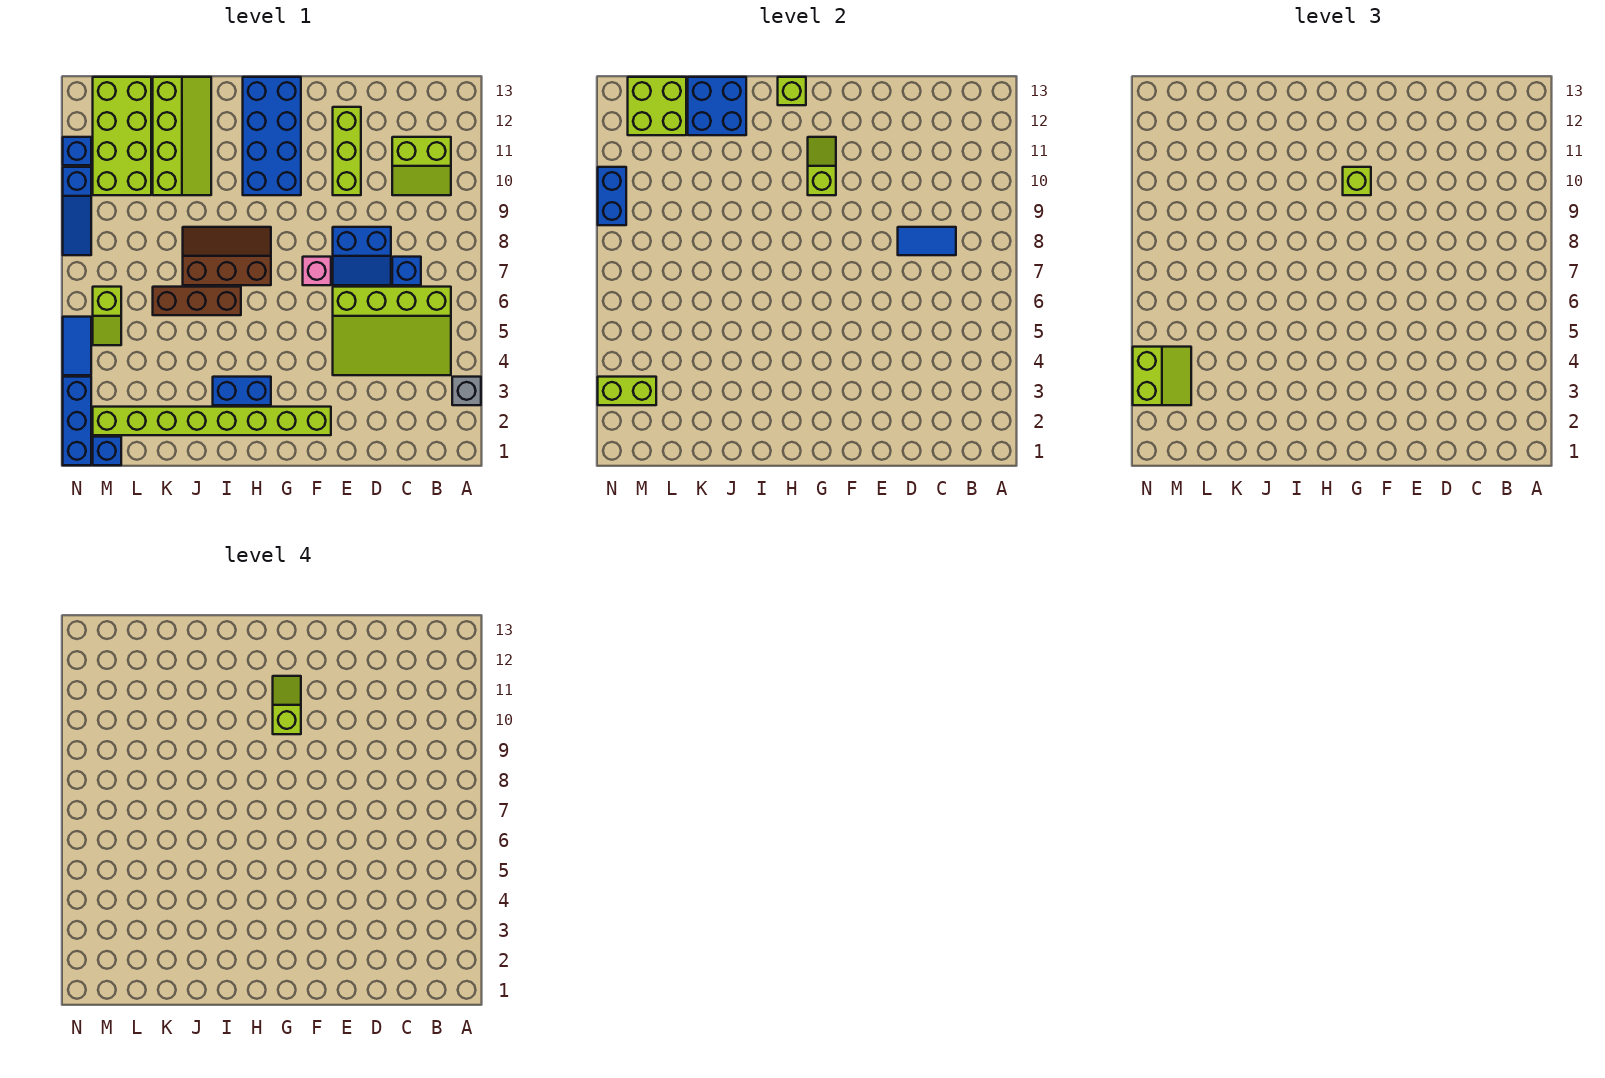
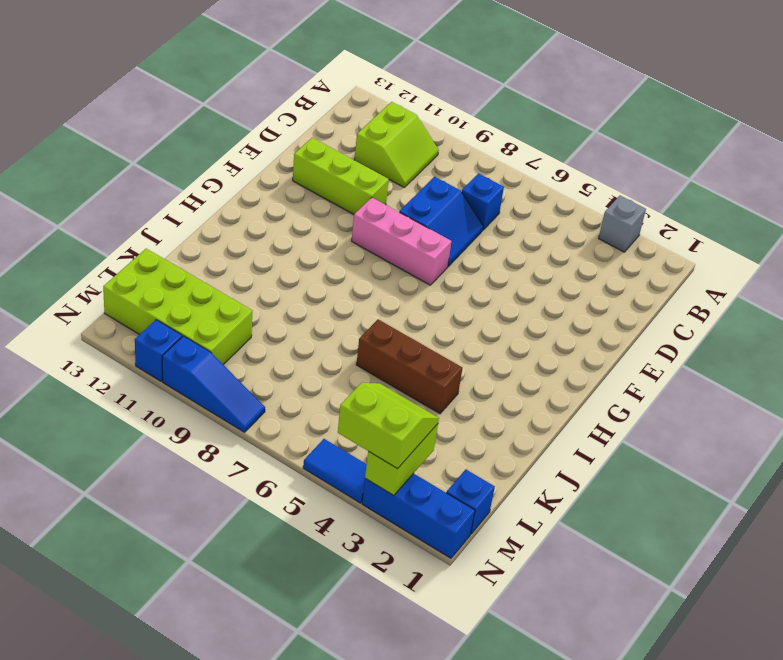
pink 1x3 brick [352,198,452,285] -> pink 1x1 brick [303,257,331,285]
brown 1x3 brick [356,319,462,414] -> brown 1x3 brick turned to [153,287,241,315]
none -> lime 3x4 slope [333,287,451,375]
none -> lime 1x8 brick [93,407,331,435]
none -> blue 2x4 brick [243,77,301,195]
none -> blue 1x2 brick [213,377,271,405]

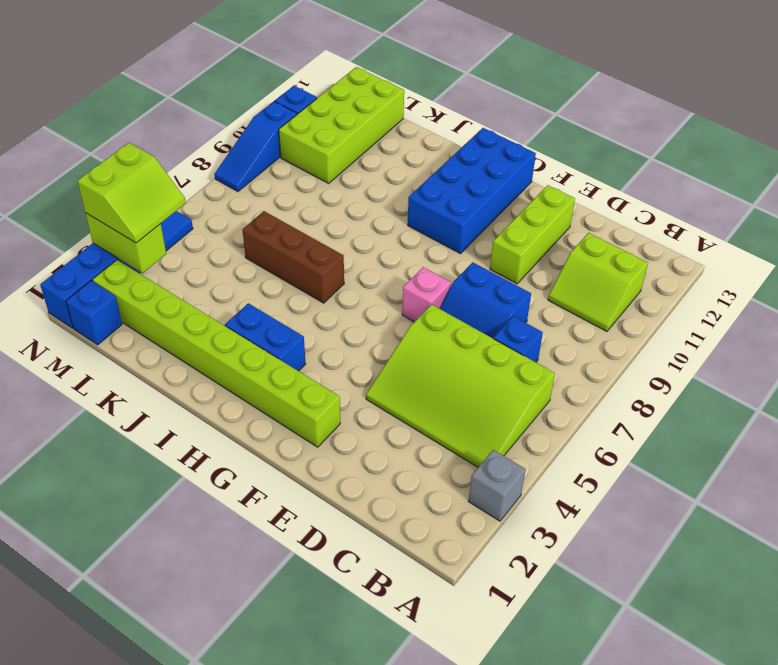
none -> brown 2x3 slope [183,227,271,285]
none -> lime 2x4 slope [153,77,211,195]
none -> lime 1x2 slope [93,287,121,345]
none -> blue 1x2 tile [898,227,956,255]

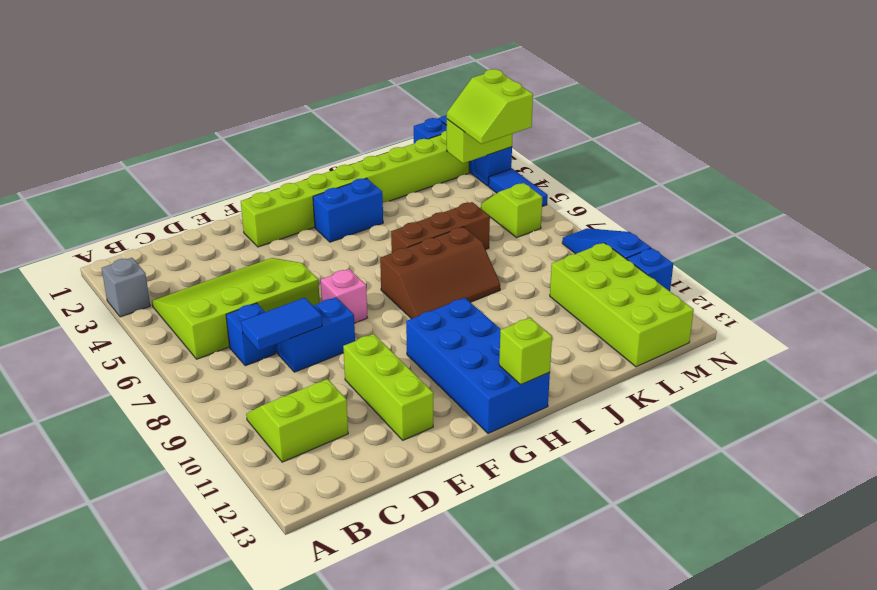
none -> lime 2x4 slope [153,77,211,195]
none -> lime 1x2 slope [808,137,836,195]
none -> blue 2x2 brick [688,77,746,135]
none -> lime 2x2 brick [628,77,686,135]

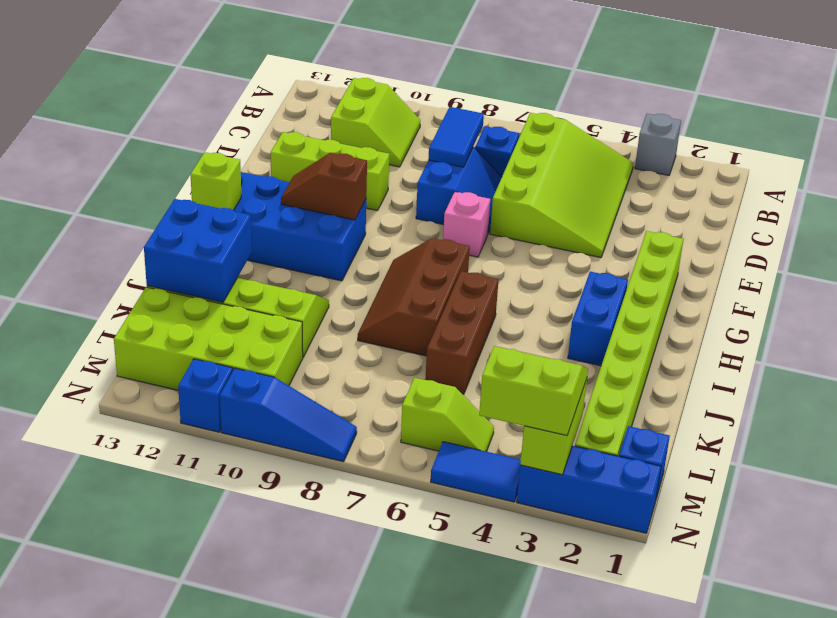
brown 1x2 slope [281,153,367,220] -> lime 1x2 slope [808,137,836,195]
none -> lime 2x2 brick [628,77,686,135]
none -> blue 1x2 brick [598,167,626,225]
none -> lime 1x1 brick [1343,167,1371,195]
none -> lime 1x2 slope [273,676,301,734]

